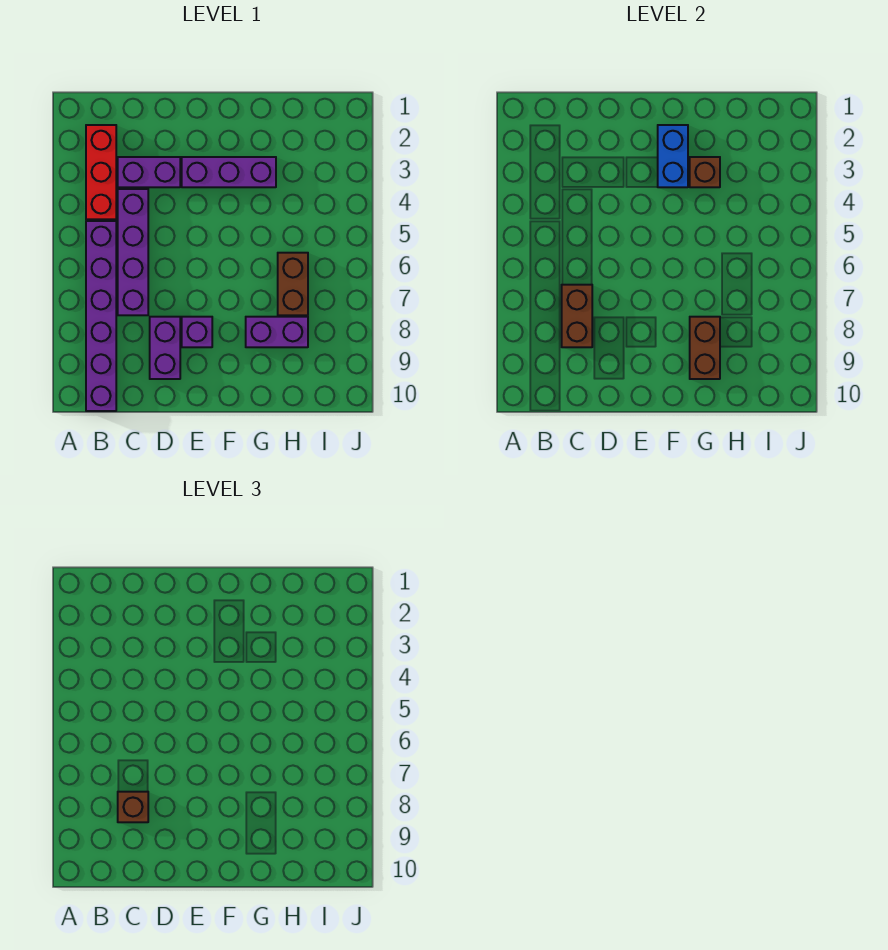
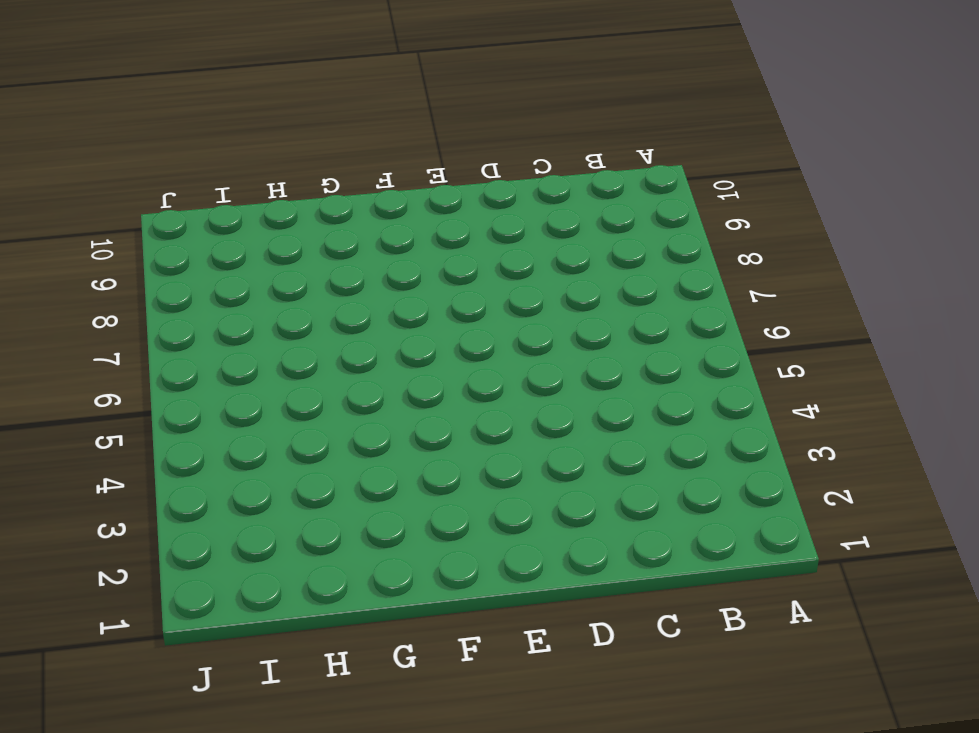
none -> red 1x3 brick [86,125,116,219]
none -> purple 1x6 brick [86,221,116,411]
none -> purple 1x2 brick [118,157,180,187]

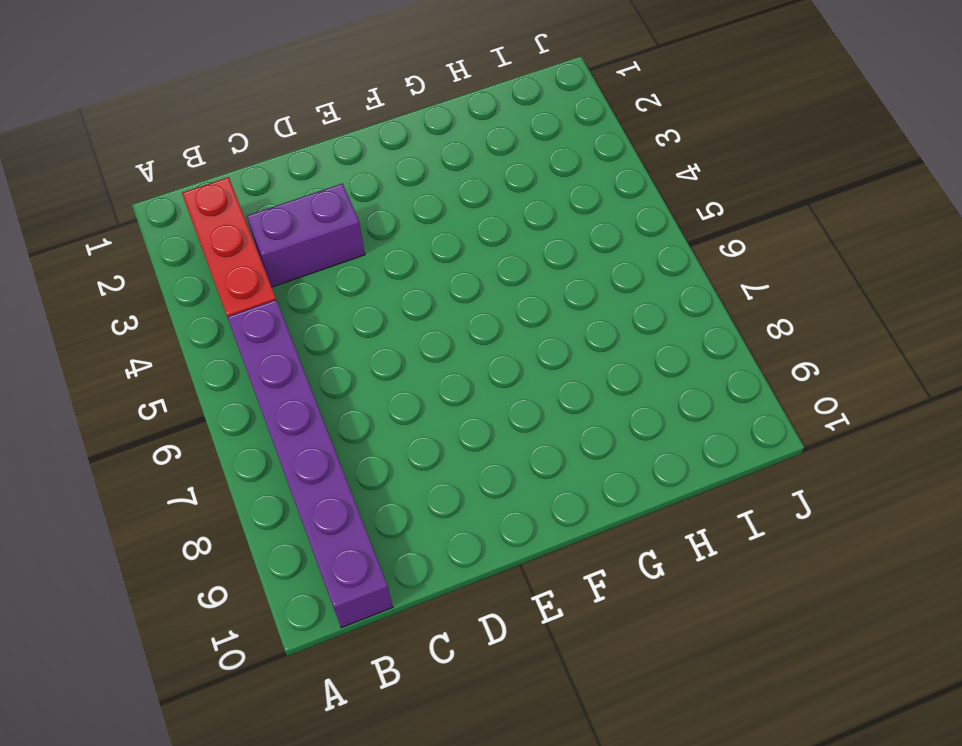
none -> purple 1x4 brick [118,189,148,315]
none -> purple 1x2 brick [150,317,180,379]
none -> purple 1x3 brick [182,157,276,187]

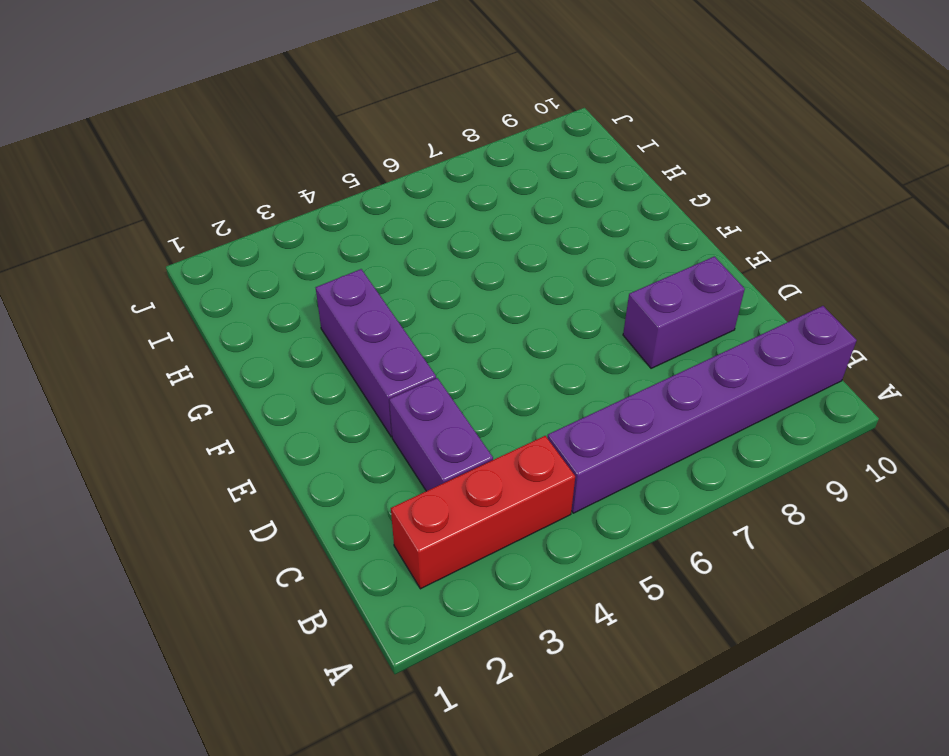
none -> purple 1x4 brick [118,189,148,315]
none -> purple 1x1 brick [182,317,212,347]
none -> purple 1x2 brick [246,317,308,347]

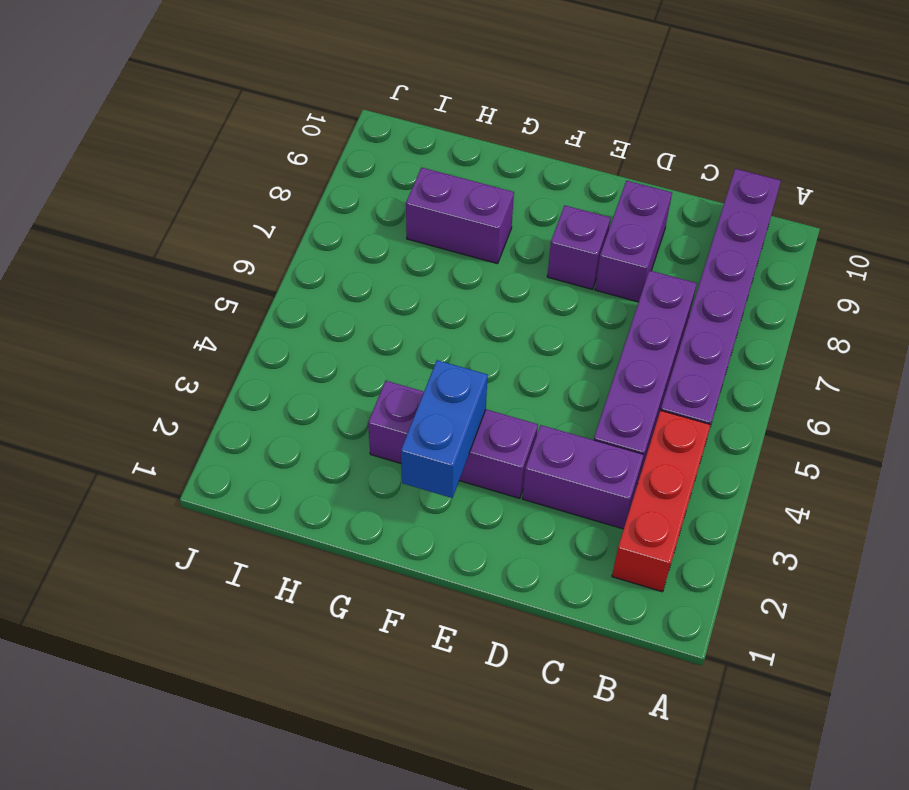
none -> brown 1x2 brick [278,253,308,315]
none -> brown 1x2 brick [562,285,592,347]
none -> brown 1x1 brick [690,157,720,187]

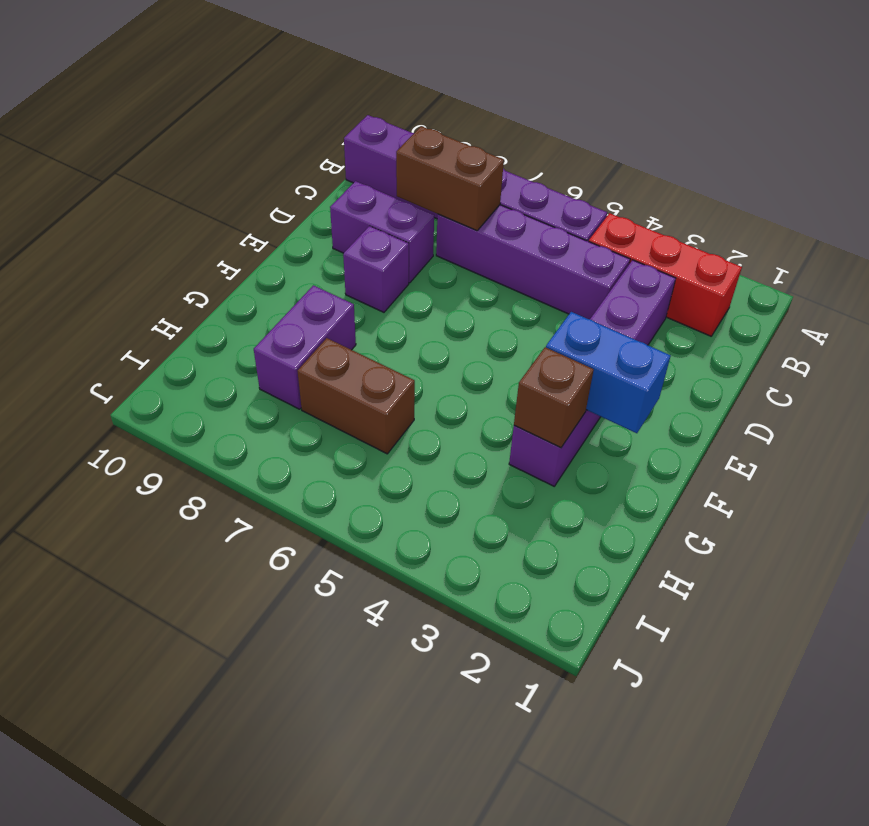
none -> brown 1x2 brick [690,317,720,379]
none -> brown 1x1 brick [118,792,148,822]

